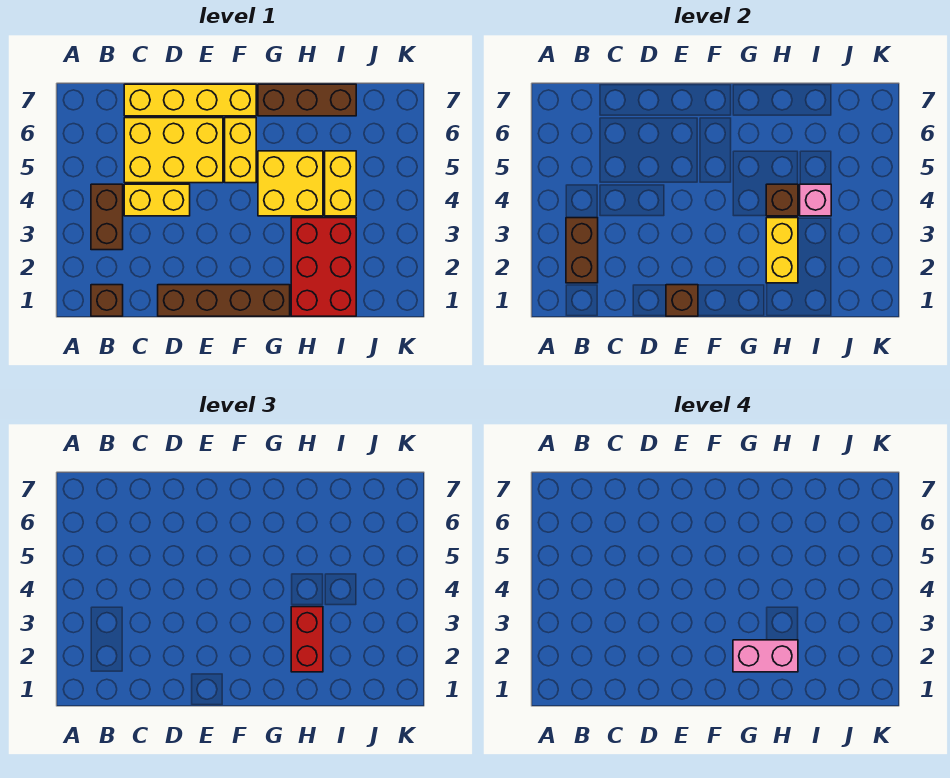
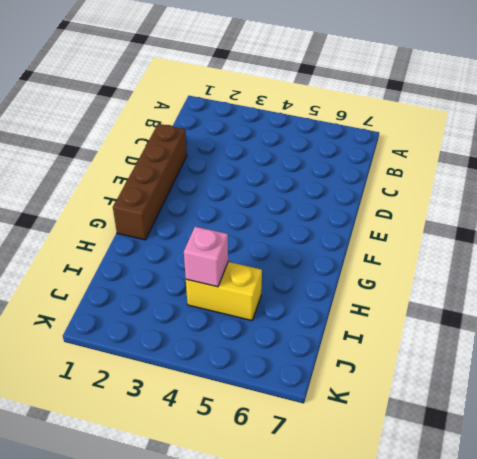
none -> brown 1x1 brick [91,285,123,316]
none -> brown 1x2 brick [91,184,123,250]
none -> yellow 1x2 brick [124,184,190,216]

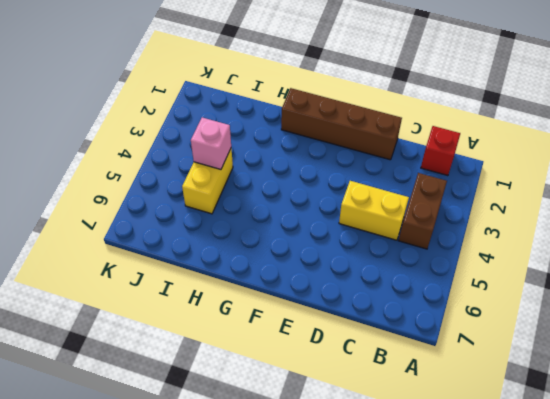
red 1x1 brick [421,126,460,176] -> brown 1x1 brick [91,285,123,316]
none -> yellow 2x3 brick [124,118,223,183]
none -> yellow 1x4 brick [124,84,256,116]
none -> yellow 1x2 brick [225,118,256,183]

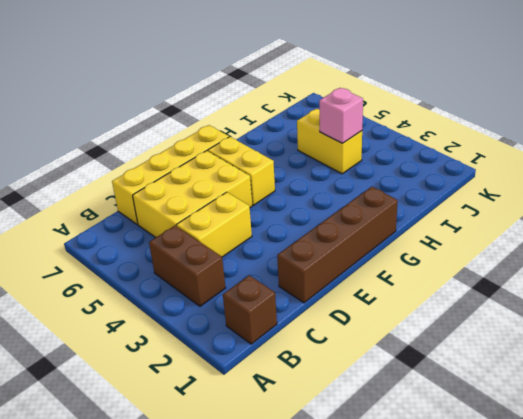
none -> yellow 2x2 brick [258,151,323,216]
none -> brown 1x3 brick [258,84,356,116]
none -> red 2x3 brick [291,218,356,316]

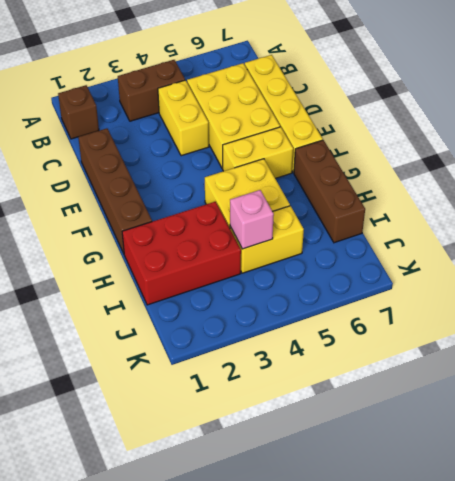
none -> brown 1x2 brick [566,218,598,283]
none -> brown 1x1 brick [666,285,698,316]
none -> yellow 1x2 brick [766,218,798,283]

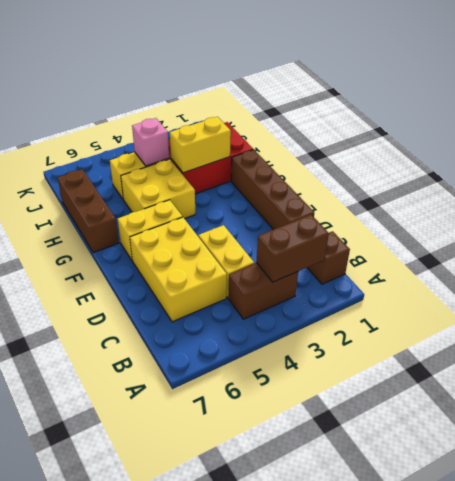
none -> yellow 1x4 brick [124,84,256,116]
none -> brown 1x1 brick [666,285,698,316]
none -> brown 1x1 brick [766,184,798,216]

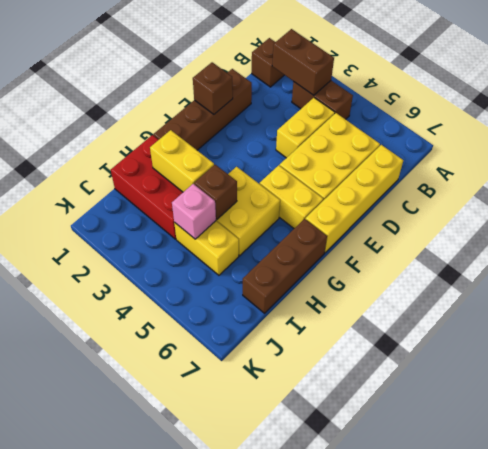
none -> red 1x2 brick [291,607,323,672]
none -> pink 1x2 brick [733,640,798,672]

